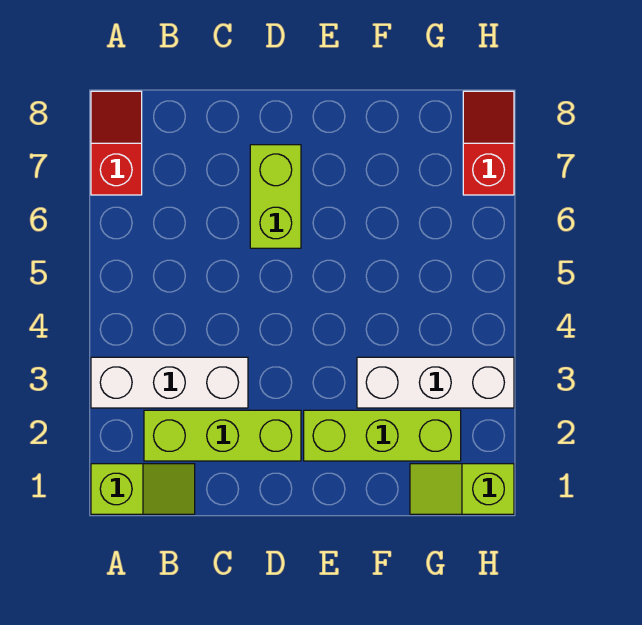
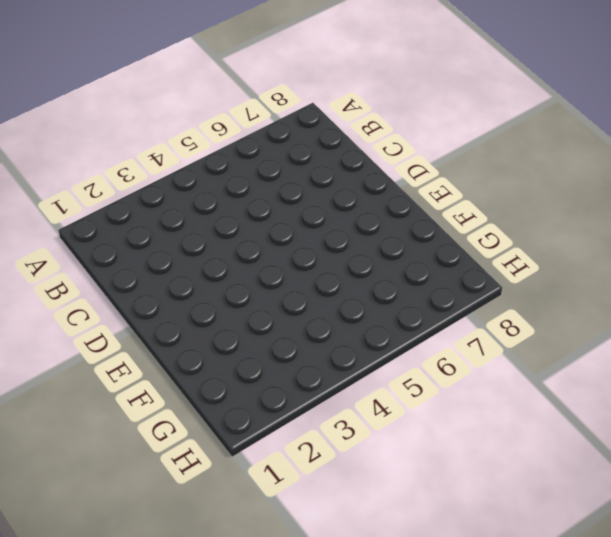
none -> lime 1x2 slope [91,464,195,514]
none -> white 1x3 brick [91,357,248,408]

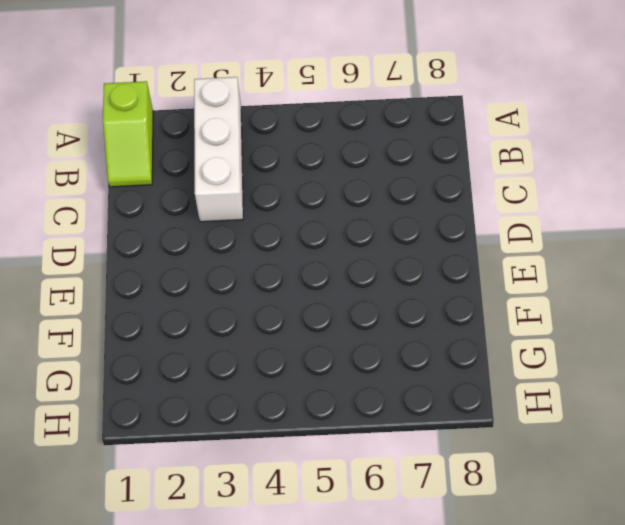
none -> red 1x2 slope [91,91,142,195]
none -> lime 1x3 brick [144,410,301,461]

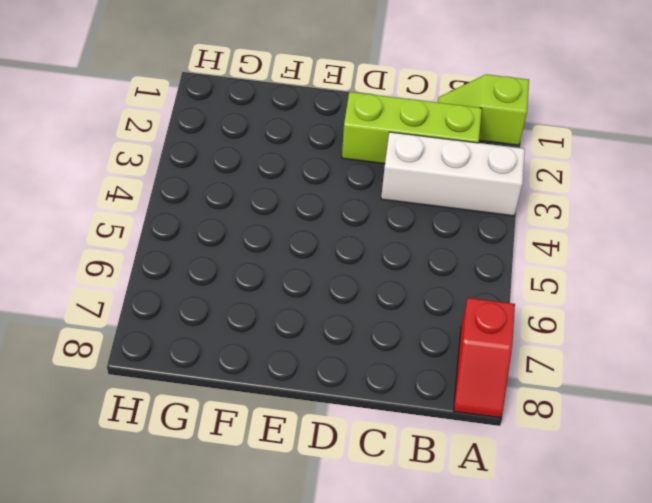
none -> lime 1x2 brick [250,145,301,248]
none -> lime 1x3 brick [304,410,461,461]

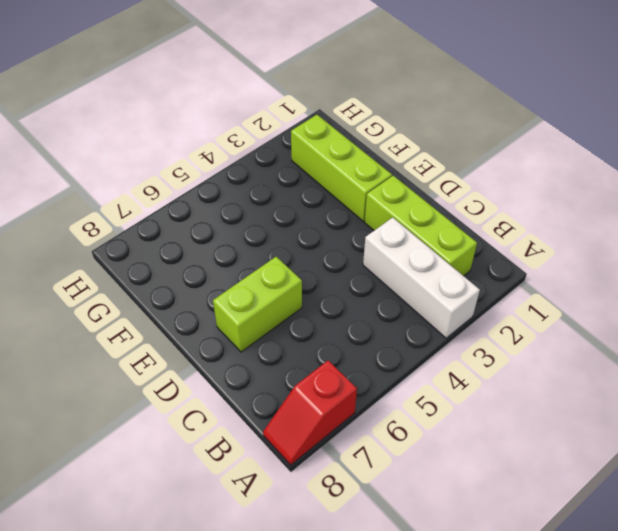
none -> lime 1x2 slope [91,464,195,514]
none -> white 1x3 brick [357,357,514,408]

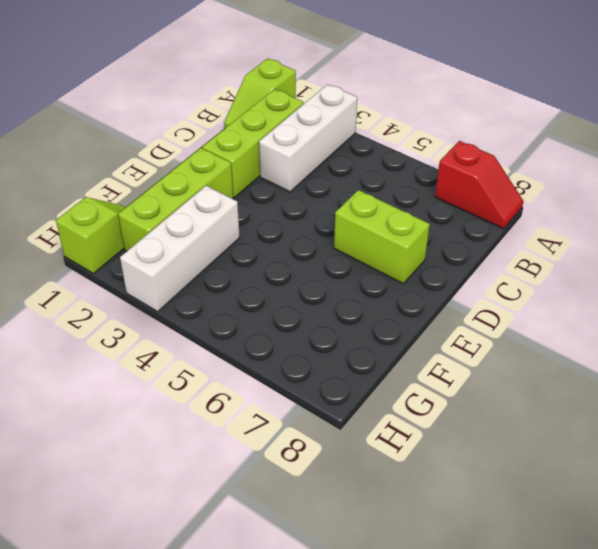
none -> red 1x2 slope [463,91,514,195]

